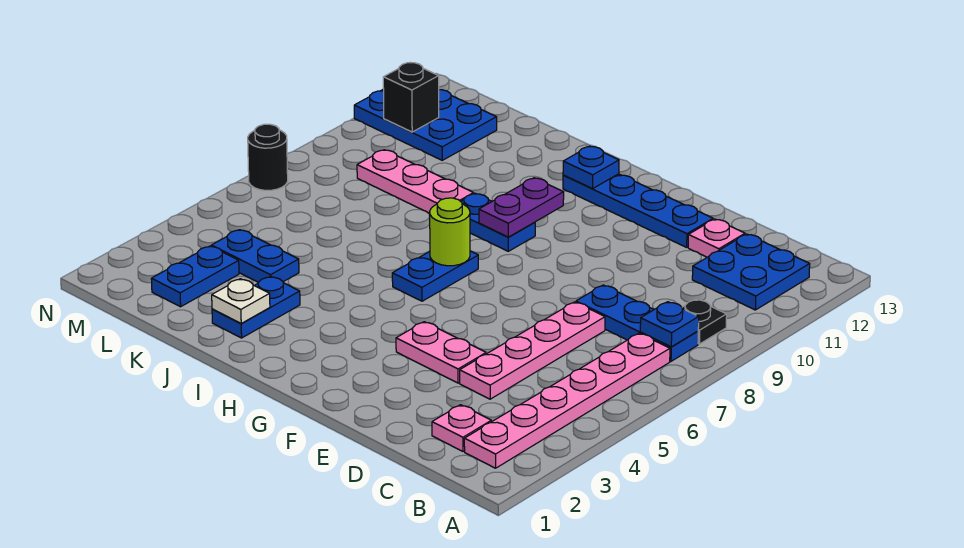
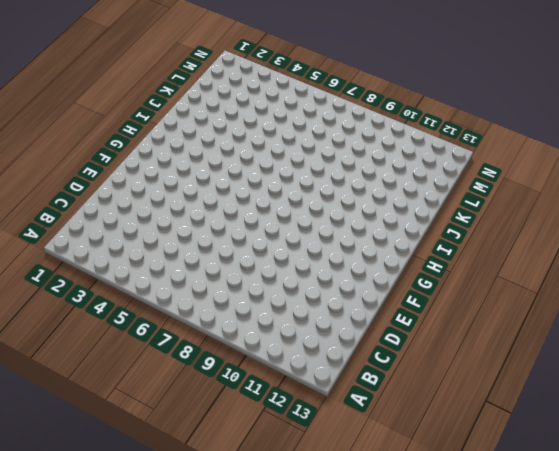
none -> pink 1x6 plate [464,333,670,468]
none -> blue 1x3 plate [576,285,698,361]
none -> black 1x1 plate [682,299,727,344]

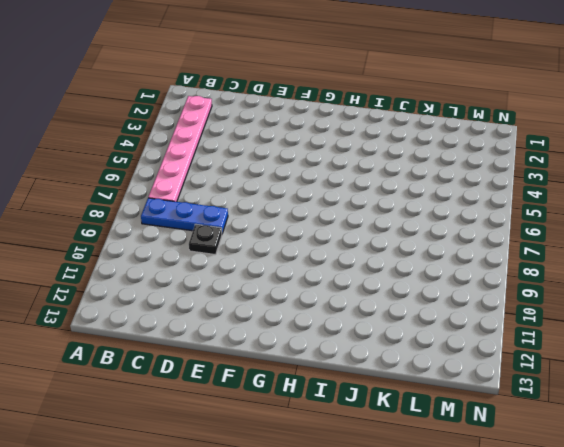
black 1x1 plate [189,224,222,255] -> black 1x1 plate moved to [682,299,727,344]
none -> blue 2x2 plate [692,234,810,310]
none -> pink 1x1 plate [432,405,491,451]
none -> pink 1x4 plate [460,302,605,399]

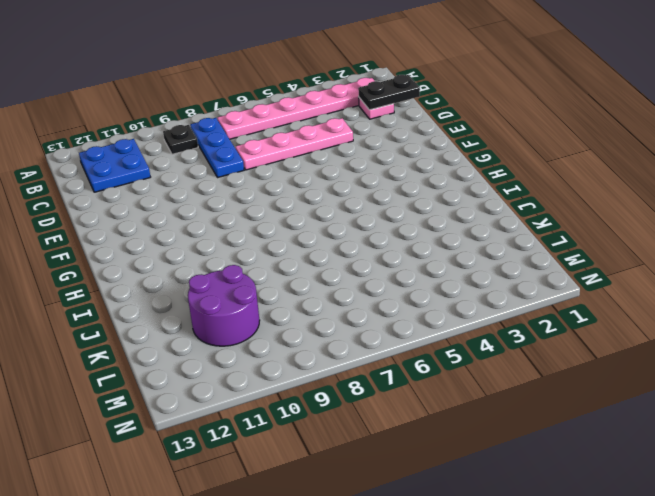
black 1x2 plate [358,75,420,110] -> none
purple 2x2 round brick [188,265,260,346] -> blue 2x3 plate [354,89,497,160]
none -> pink 1x1 plate [688,219,745,257]
none -> pink 1x2 plate [396,322,486,383]
none -> blue 1x4 plate [563,174,713,247]

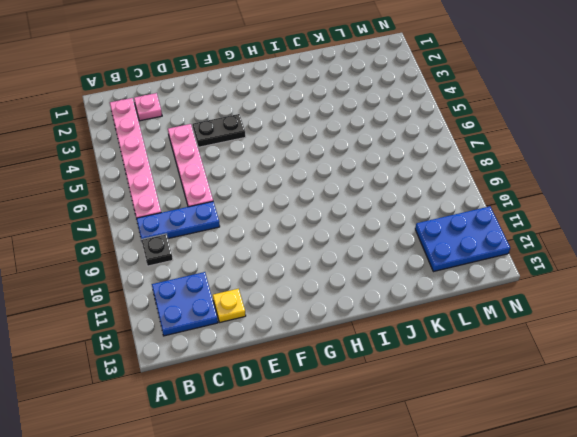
yellow 1x1 plate [213,289,246,322] -> pink 1x1 plate [688,219,745,257]
black 1x2 plate [192,114,246,147] -> pink 1x2 plate [396,322,486,383]
none -> blue 1x4 plate [563,174,713,247]
none -> blue 1x2 plate [392,251,478,301]
none -> blue 1x2 plate [461,193,535,251]

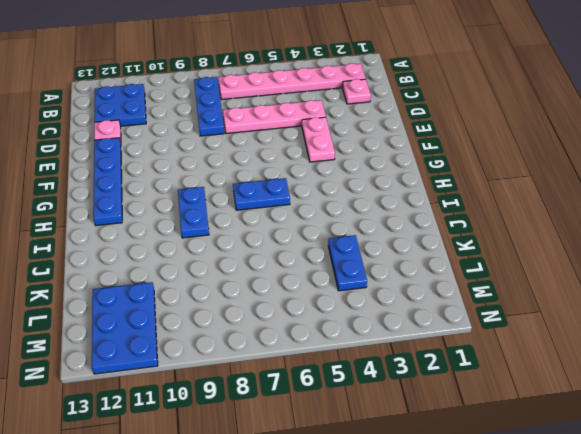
none -> black 1x1 plate [682,299,727,344]
none -> blue 1x2 plate [212,276,300,338]
none -> pink 1x3 plate [357,150,474,213]

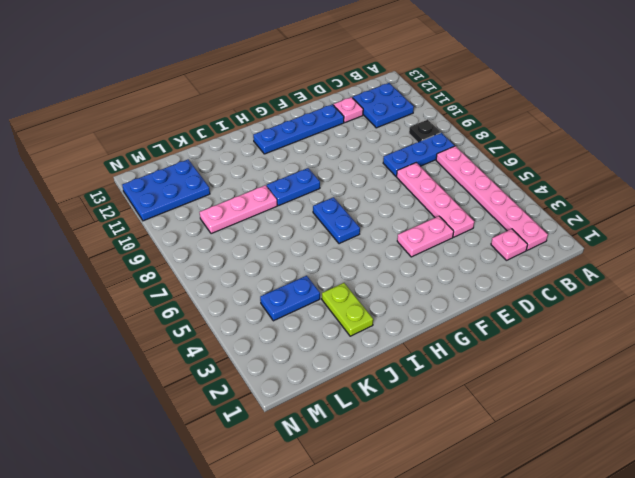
lime 1x2 plate [322,283,373,336] -> blue 1x2 plate [212,276,300,338]
none -> blue 1x2 plate [151,246,239,307]
none -> black 1x1 round brick [248,124,288,190]
none -> blue 1x1 plate [640,302,699,347]

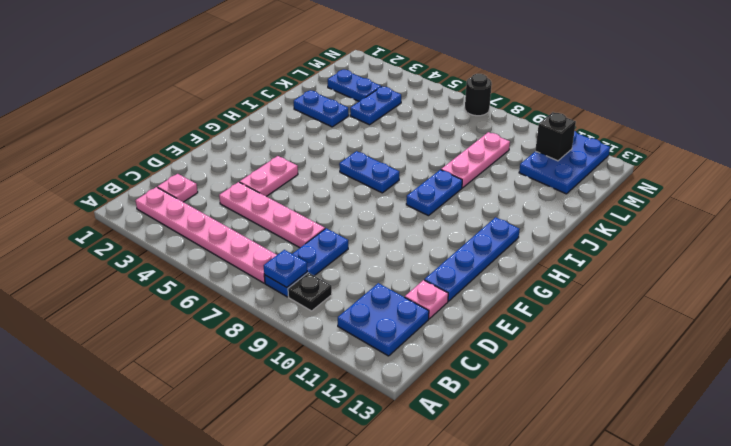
none -> lime 1x1 round brick [430,198,470,266]
none -> purple 1x2 plate [479,178,564,237]
none -> blue 1x1 plate [563,146,619,189]

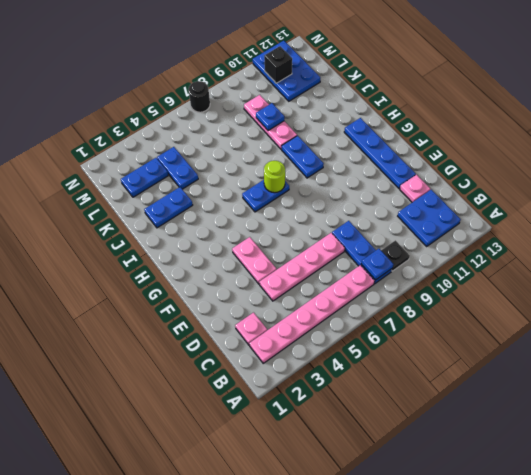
blue 1x1 plate [256,103,284,131] -> blue 1x1 plate moved to [563,146,619,189]
none -> purple 1x2 plate [479,178,564,237]
none -> white 1x1 plate [212,279,270,324]

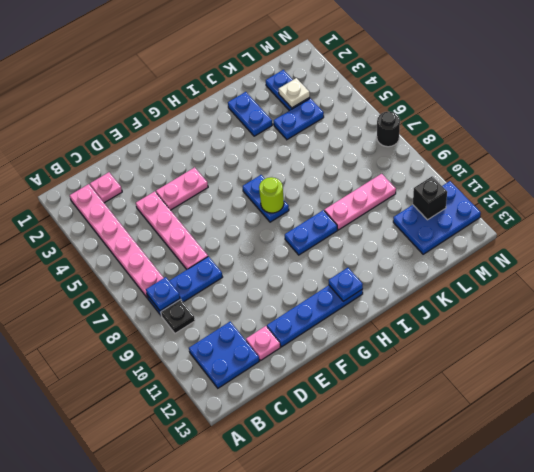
white 1x1 plate [279,78,310,108] -> white 1x1 plate moved to [212,279,270,324]
none -> purple 1x2 plate [479,178,564,237]

